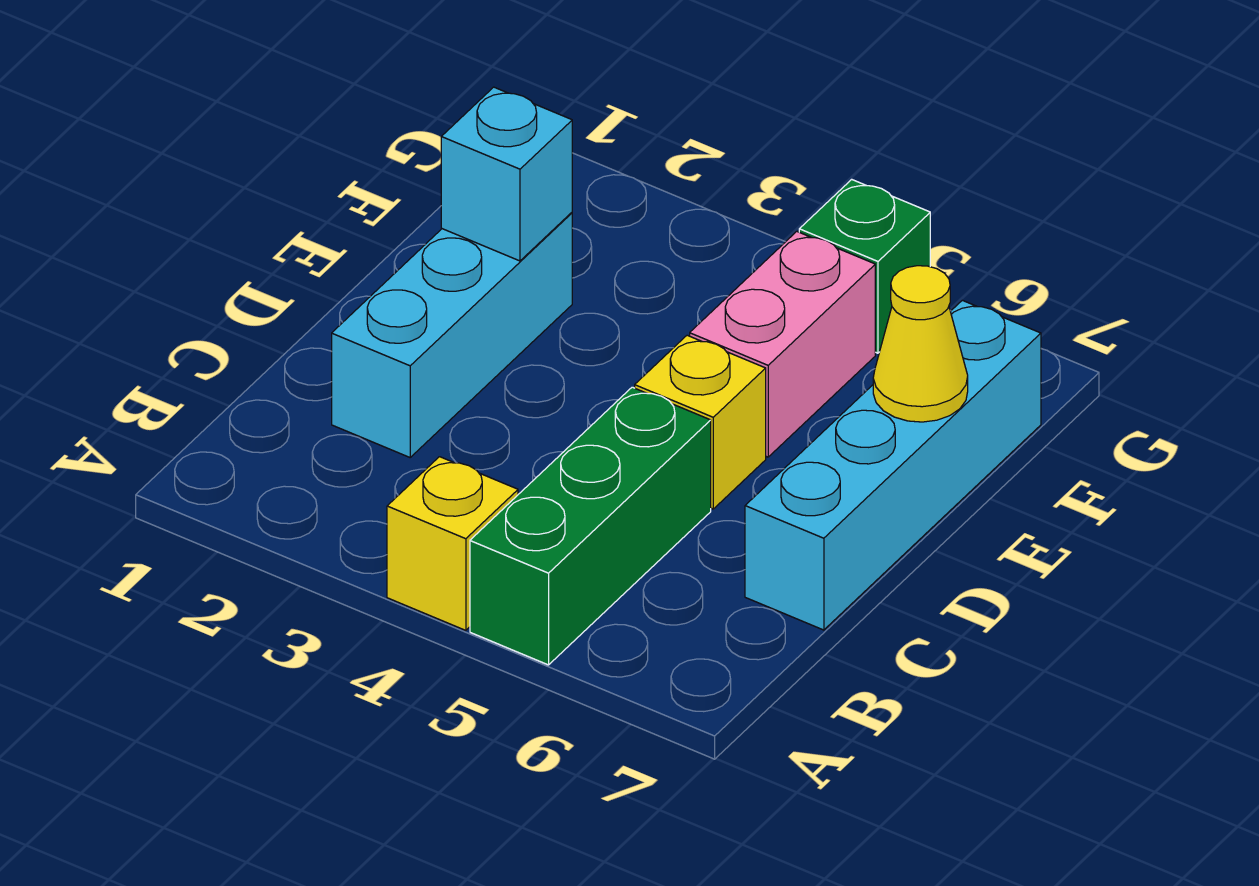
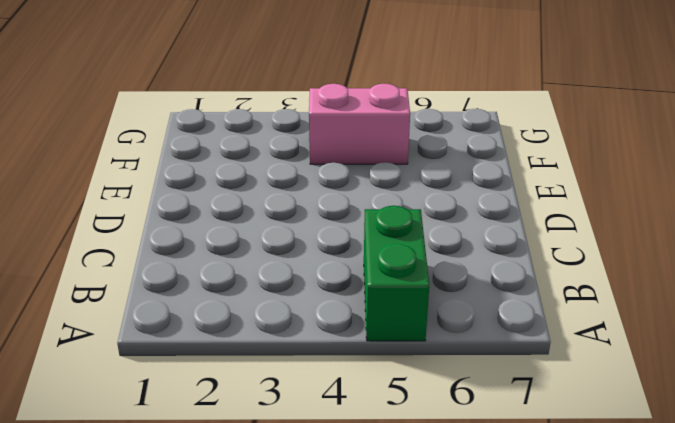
green 1x2 brick [364,206,429,341] -> green 1x3 brick [470,387,711,665]
pink 1x2 brick [309,84,410,164] -> pink 1x2 brick turned to [690,232,875,457]
none -> yellow 1x1 brick [387,457,518,630]
none -> cyan 1x3 brick [332,213,572,457]

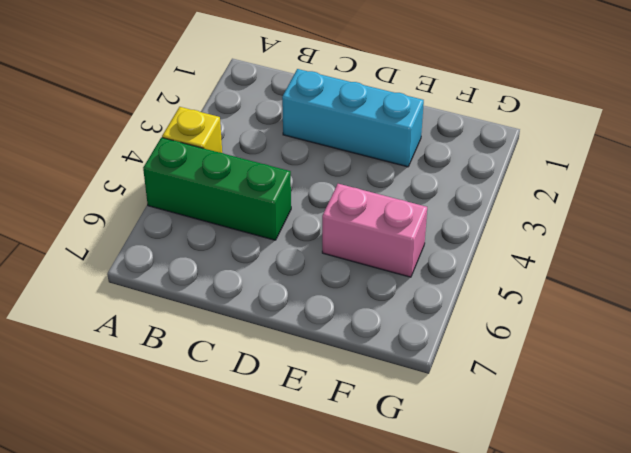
none -> cyan 1x4 brick [745,300,1041,630]
none -> yellow 1x1 brick [635,335,766,509]

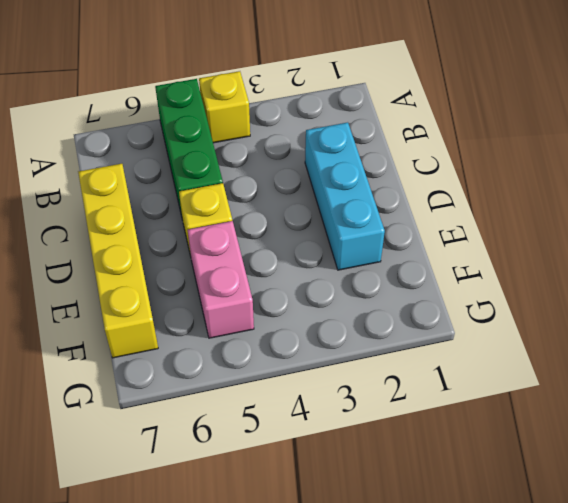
yellow 1x4 brick [78,164,158,358] -> cyan 1x4 brick [745,300,1041,630]
none -> green 1x1 brick [799,179,930,353]
none -> cyan 1x1 brick [441,87,572,261]

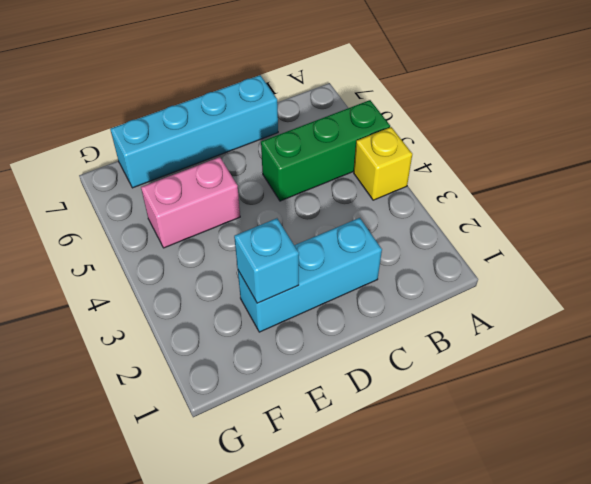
none -> yellow 1x1 brick [635,335,766,509]
none -> green 1x1 brick [799,179,930,353]

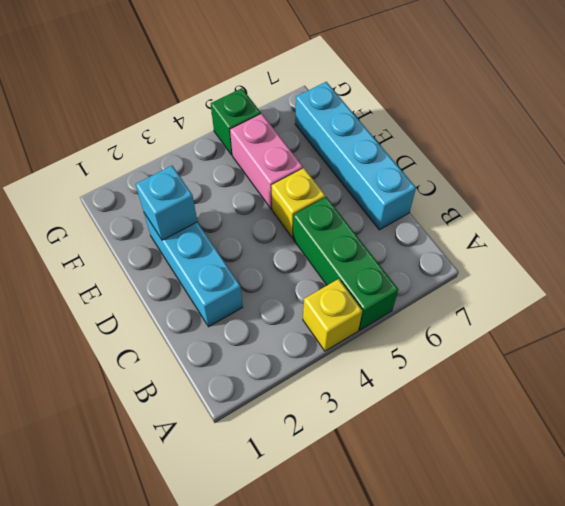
none -> yellow 1x1 cone [873,266,968,422]

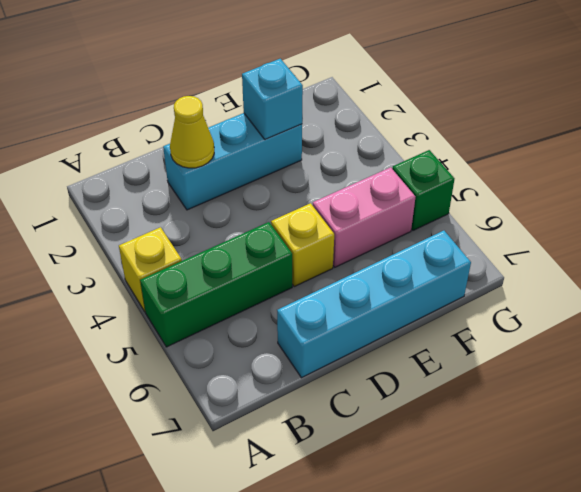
yellow 1x1 cone [170,96,214,168] -> yellow 1x1 cone moved to [873,266,968,422]

